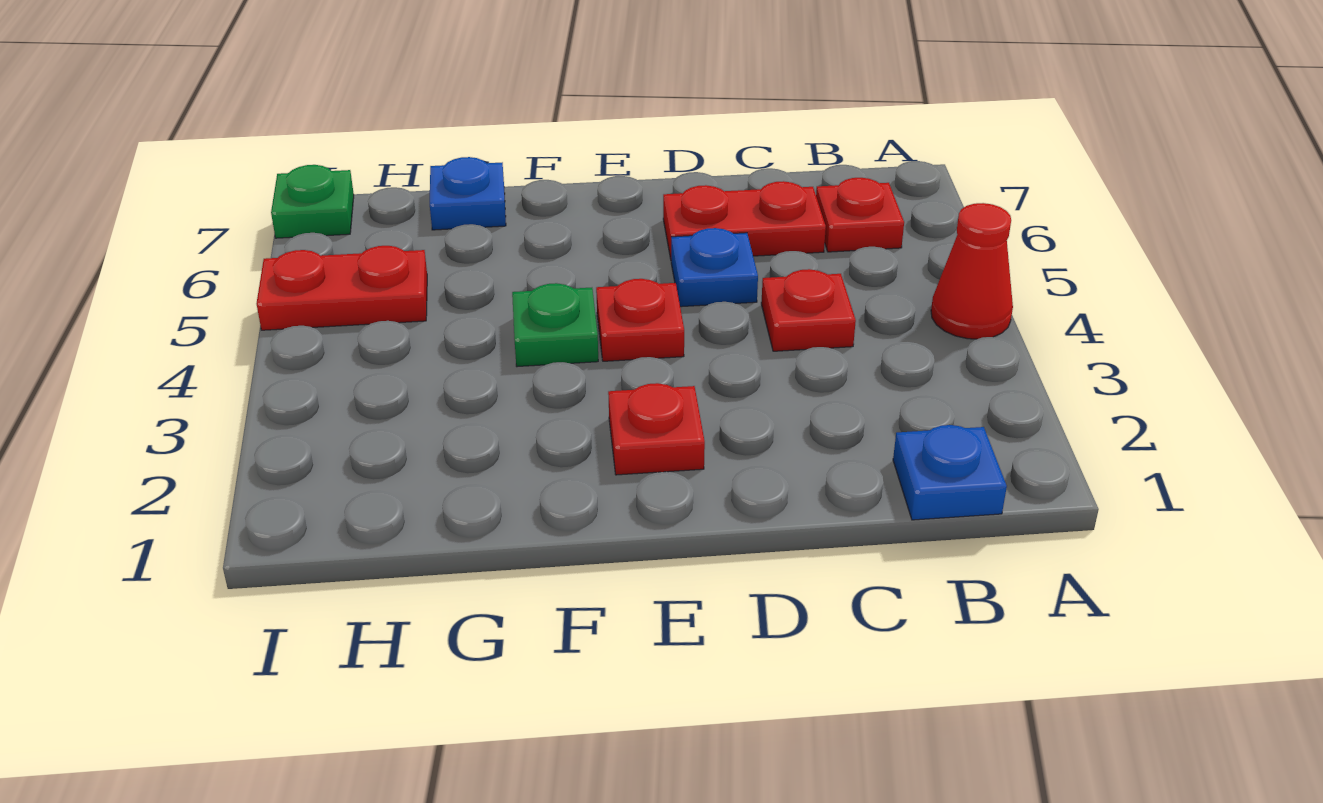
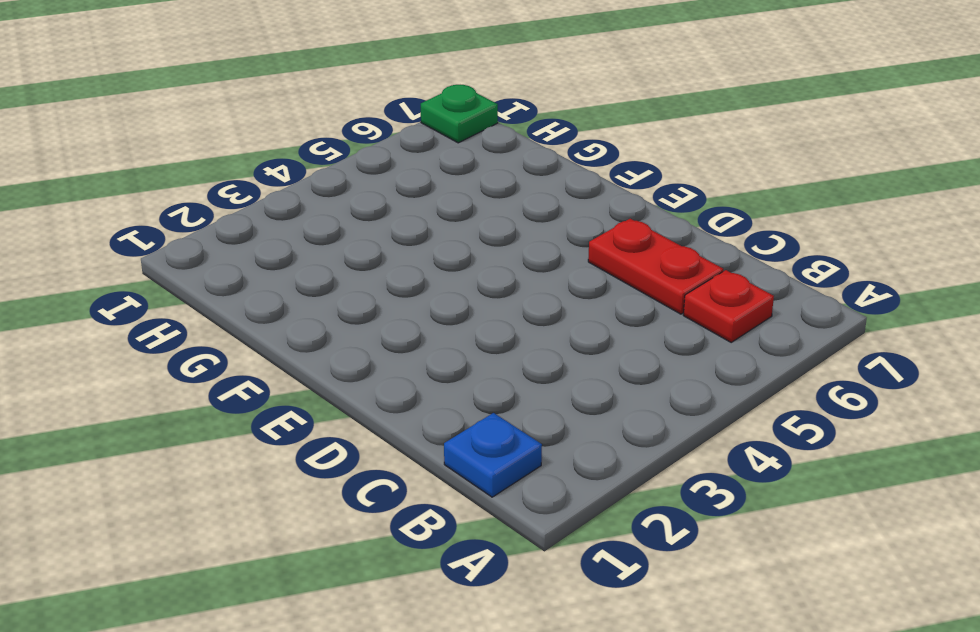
none -> red 1x1 cone [931,203,1013,339]
none -> red 1x1 plate [761,269,856,351]
none -> blue 1x1 plate [671,228,758,307]

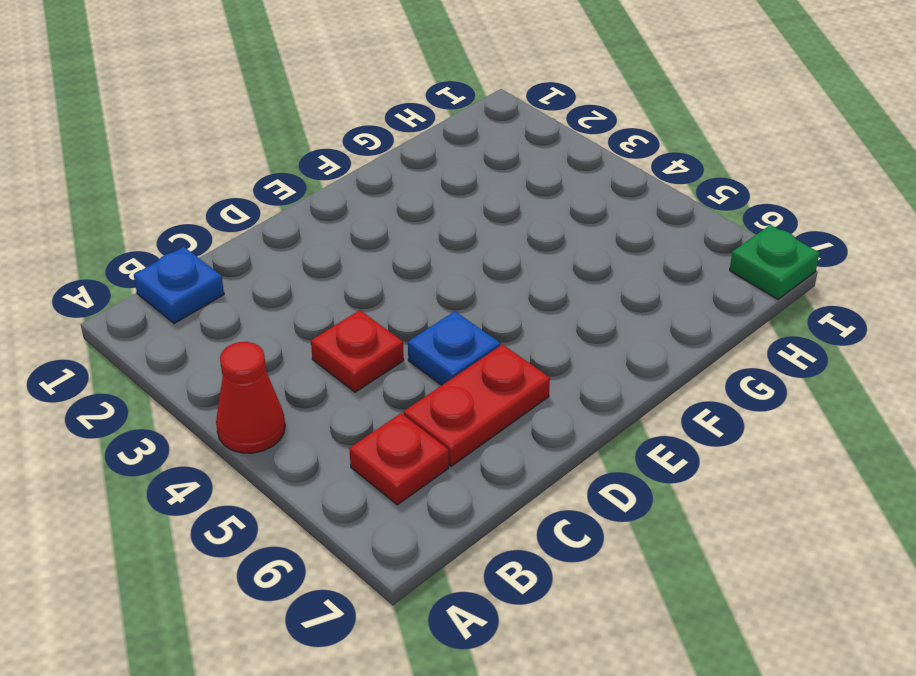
none -> red 1x1 plate [608,383,705,475]
none -> red 1x1 plate [596,279,684,361]
none -> green 1x1 plate [512,283,598,367]

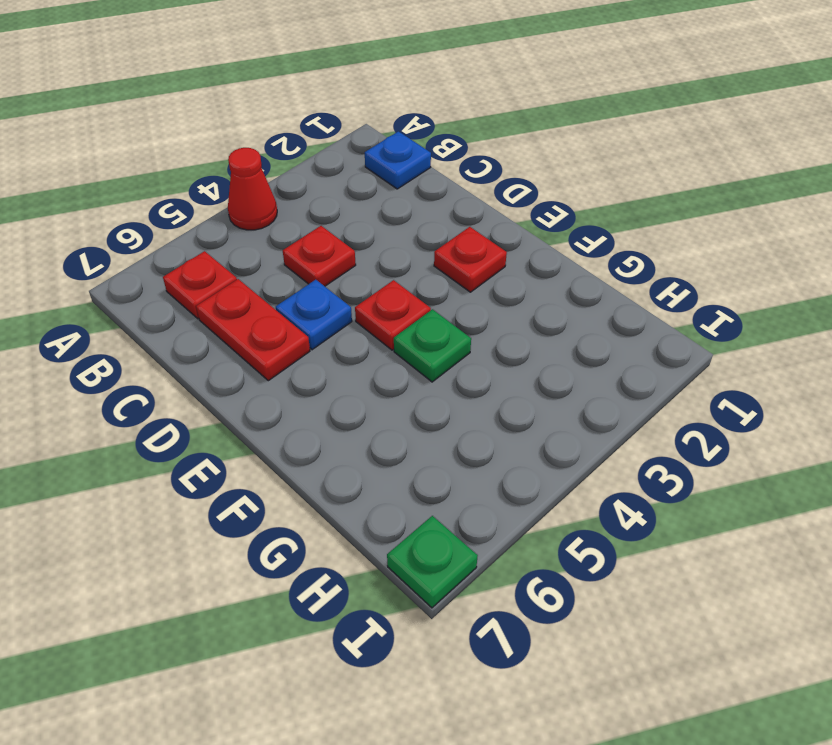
none -> blue 1x1 plate [430,157,506,230]
none -> red 1x2 plate [257,246,427,330]

